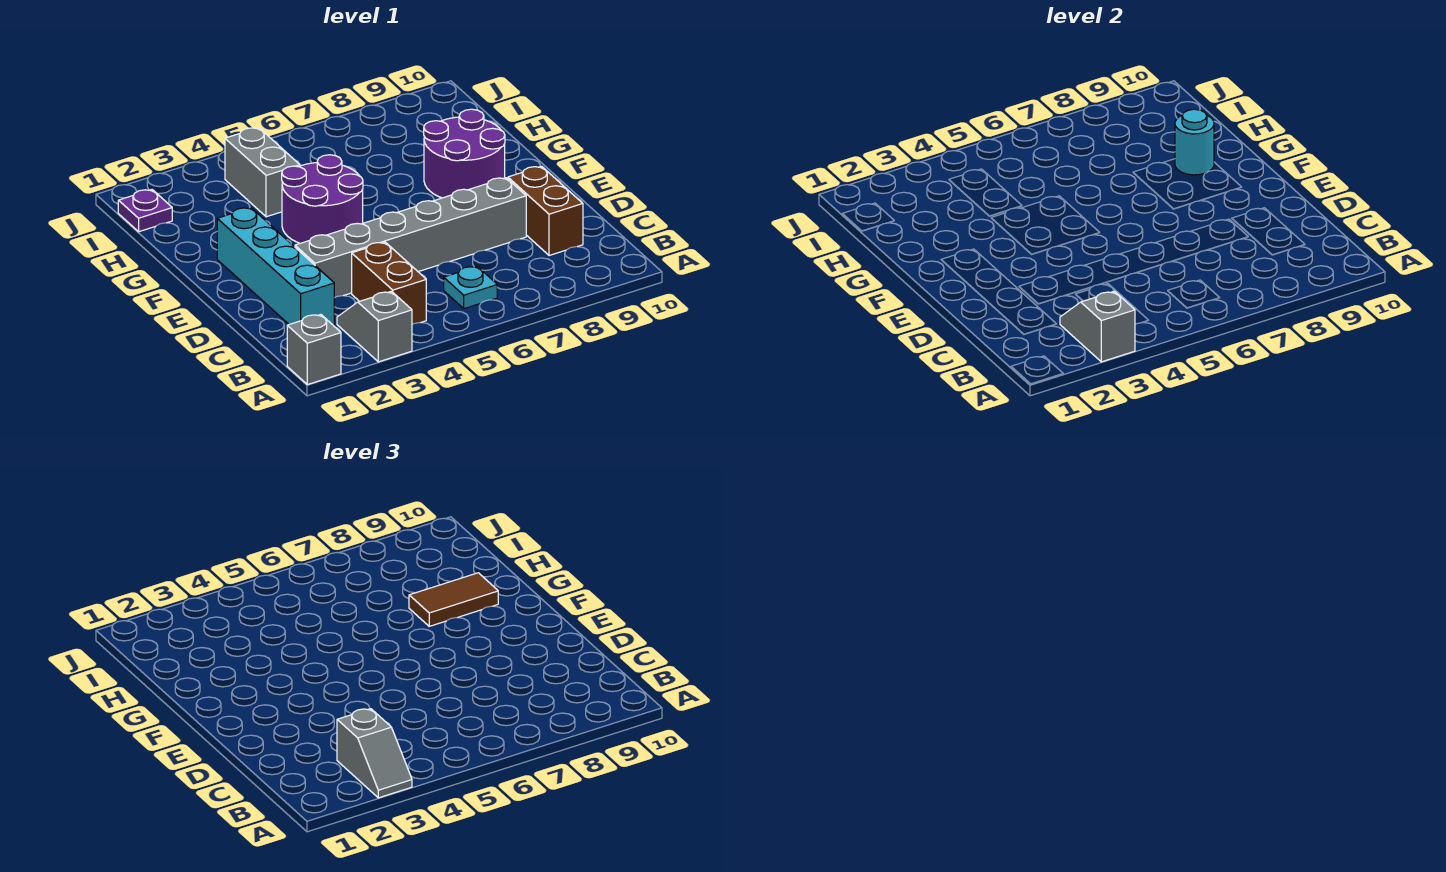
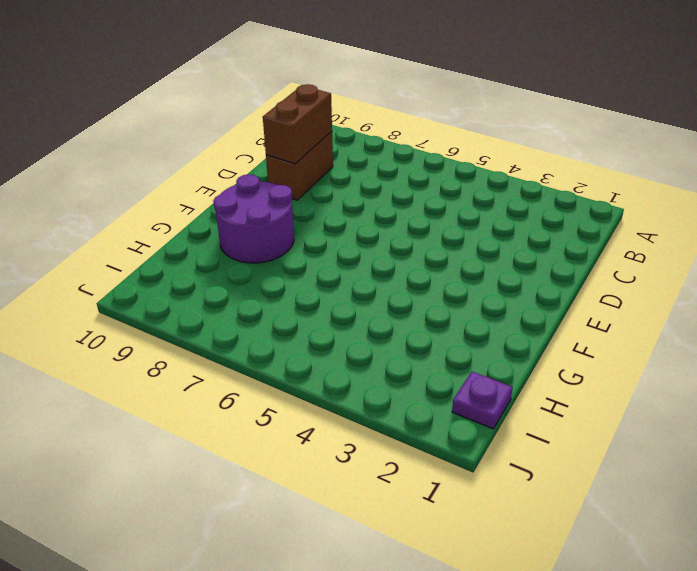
brown 1x2 brick [263,84,332,164] -> brown 1x2 brick moved to [352,242,426,324]
none -> grey 1x1 brick [287,315,341,385]
none -> grey 1x2 slope [337,291,412,362]
none -> cyan 1x1 plate [444,266,497,309]

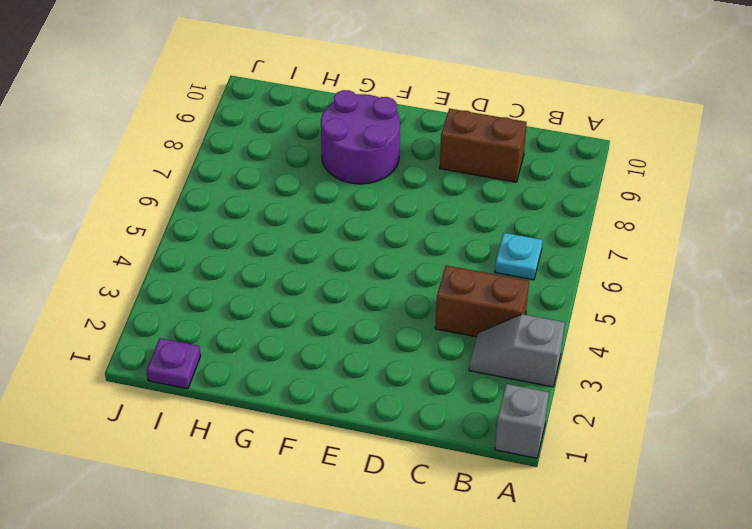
none -> cyan 1x4 brick [217,208,334,325]
none -> grey 1x6 brick [295,178,526,298]
none -> purple 2x2 round brick [282,155,363,243]

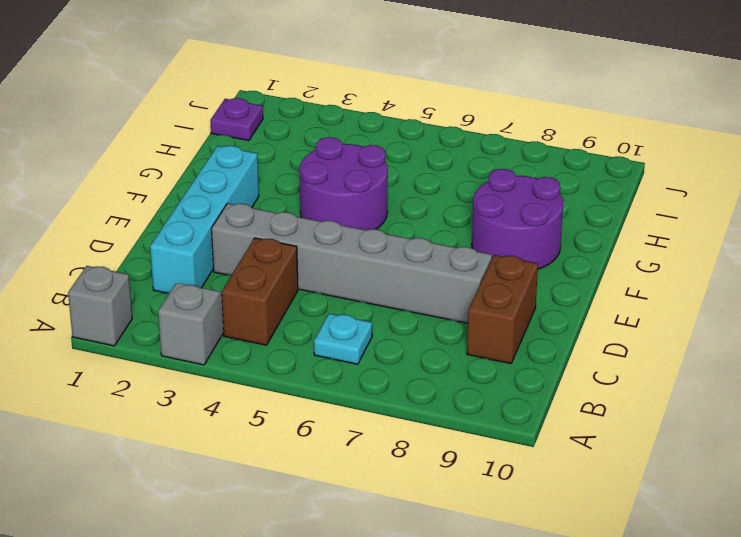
none -> grey 1x2 brick [225,128,300,217]
none -> grey 1x2 slope [1060,291,1135,362]
none -> cyan 1x1 round brick [1175,109,1214,175]

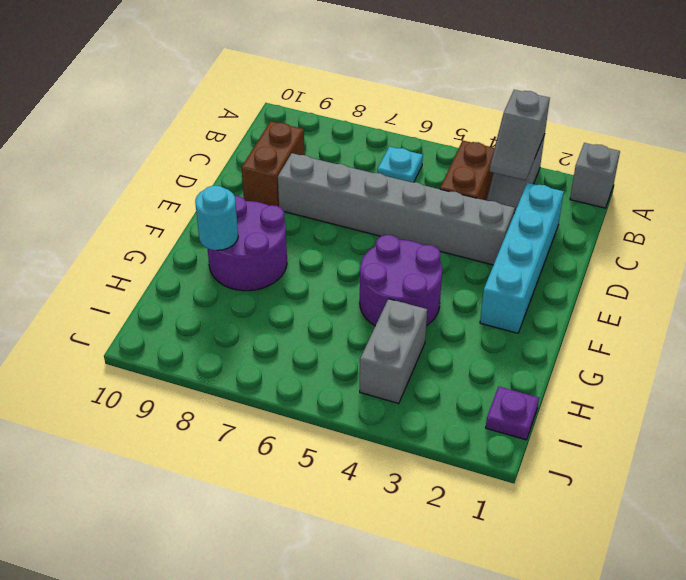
none -> grey 1x2 slope [337,709,412,798]
none -> brown 1x2 tile [409,573,498,626]

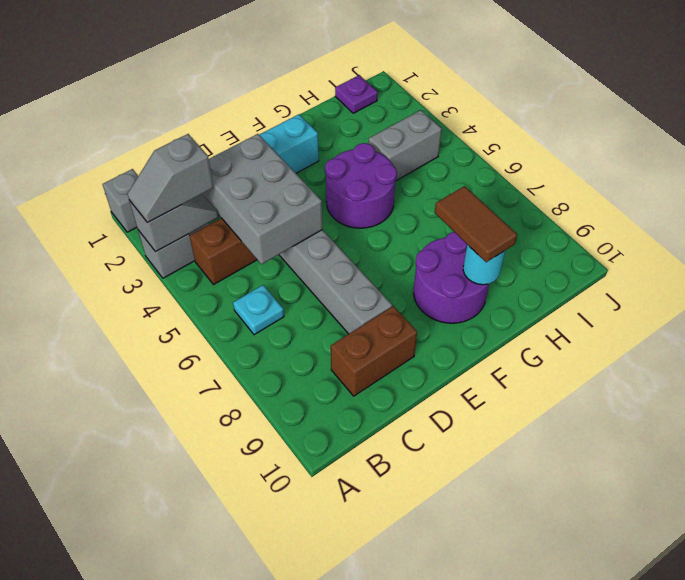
grey 2x3 brick [203,134,322,264] -> none

